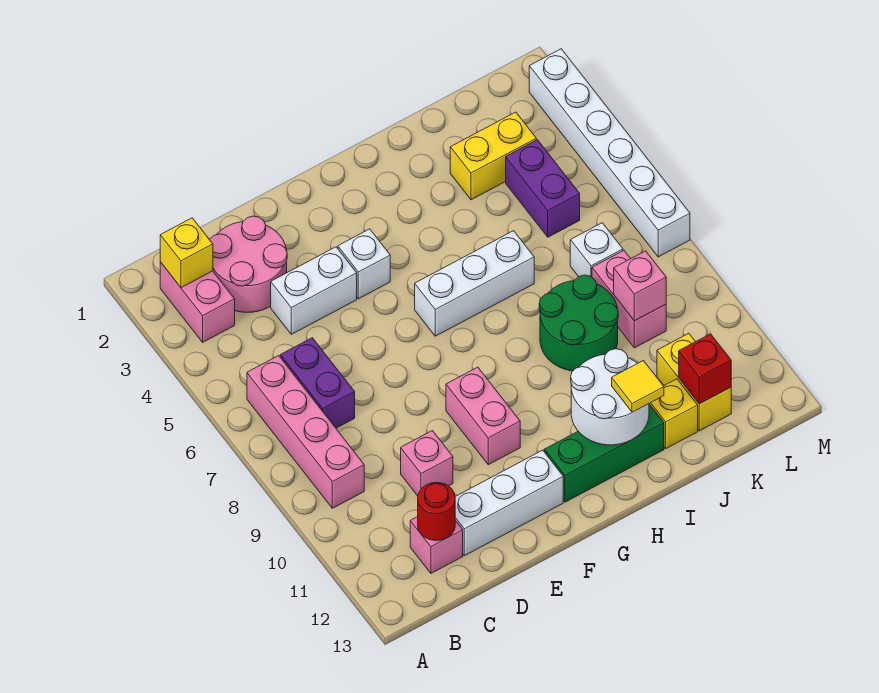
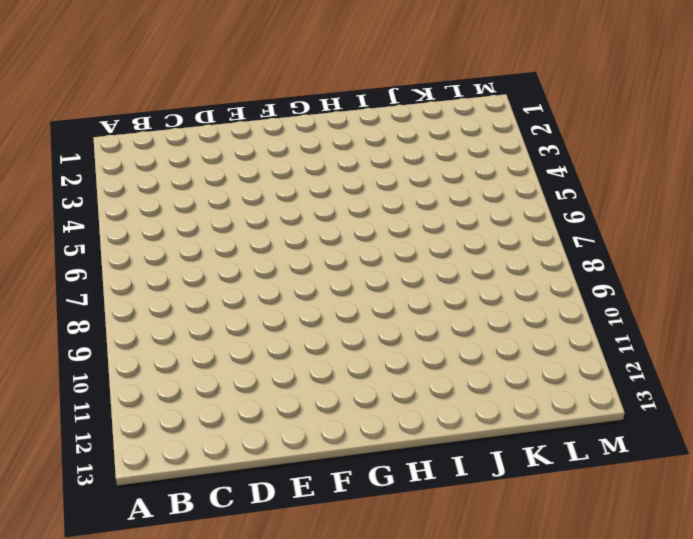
none -> pink 1x2 brick [160,262,235,342]
none -> pink 1x4 brick [247,356,364,508]
none -> pink 2x2 round brick [209,216,287,312]

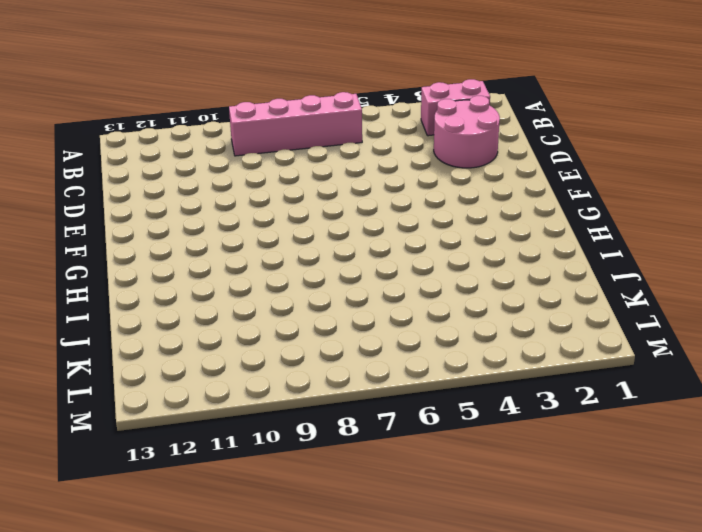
none -> purple 1x2 brick [280,338,355,428]
none -> pink 1x1 brick [410,517,463,573]
none -> white 1x2 brick [271,247,357,334]

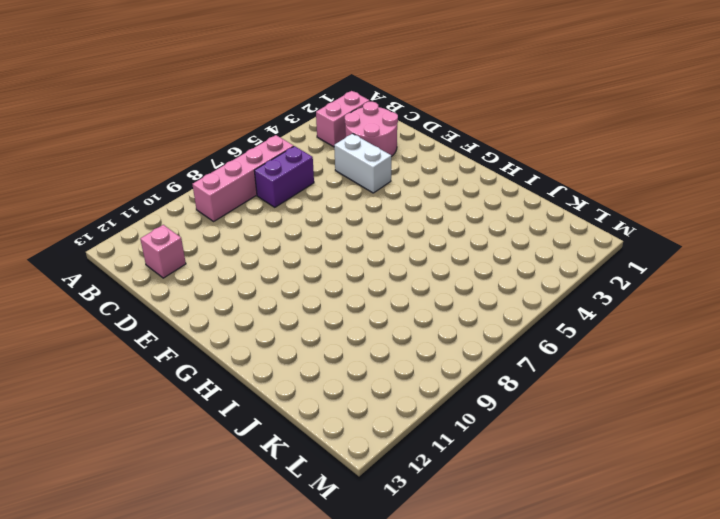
none -> pink 1x1 brick [401,431,453,496]
none -> white 1x3 brick [455,450,563,556]
none -> white 1x1 brick [338,229,390,299]

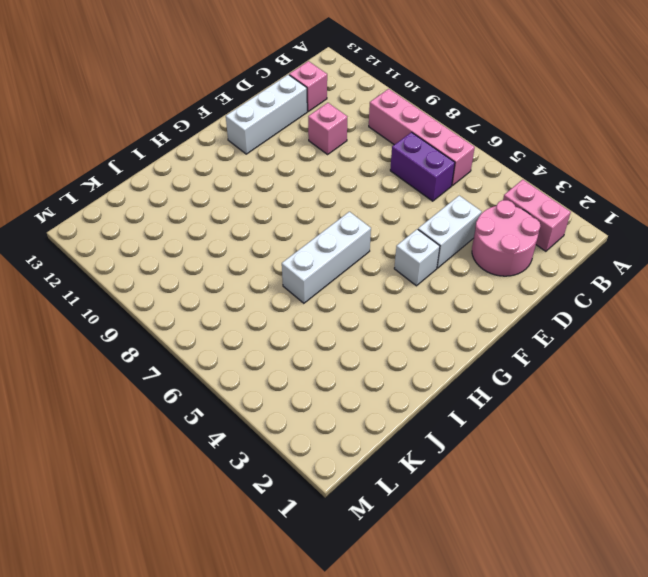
none -> pink 1x2 brick [446,367,520,465]
none -> green 1x3 brick [544,404,664,502]
none -> green 2x2 round brick [539,275,618,371]

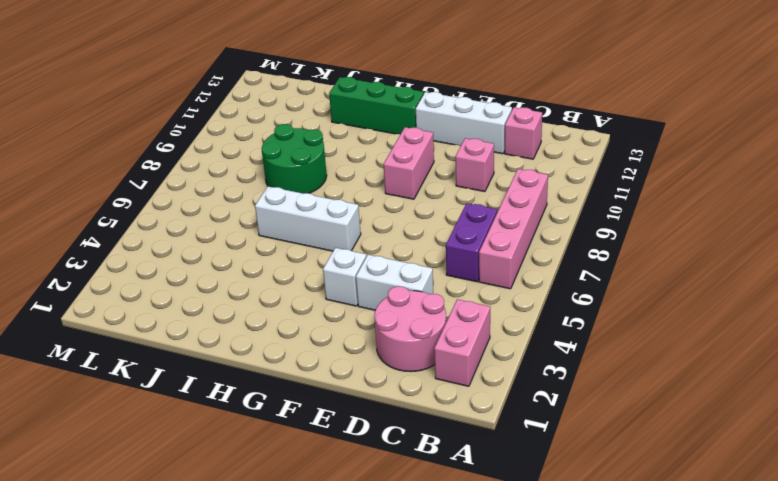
none -> yellow 1x2 brick [450,112,536,200]
none -> yellow 1x1 brick [649,379,698,448]
none -> purple 1x2 brick [506,140,580,237]

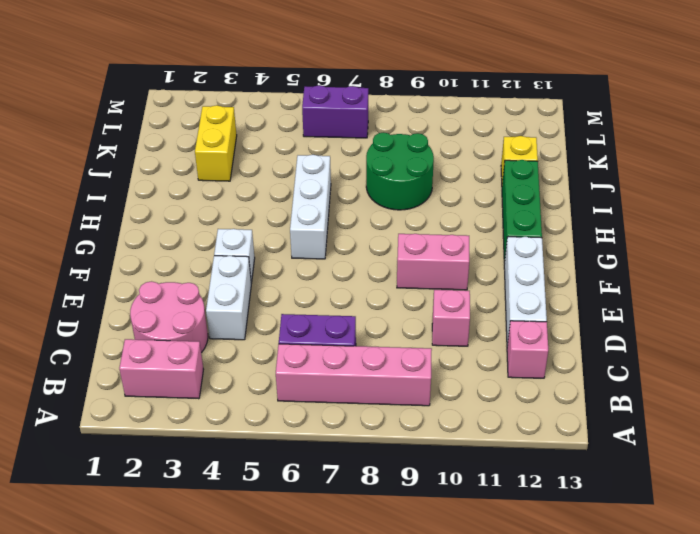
purple 1x2 brick [302,85,368,138] -> purple 1x2 brick moved to [506,140,580,237]
none -> white 1x1 brick [570,223,623,277]
none -> pink 1x2 brick [592,251,666,348]
none -> yellow 1x2 brick [657,333,731,431]

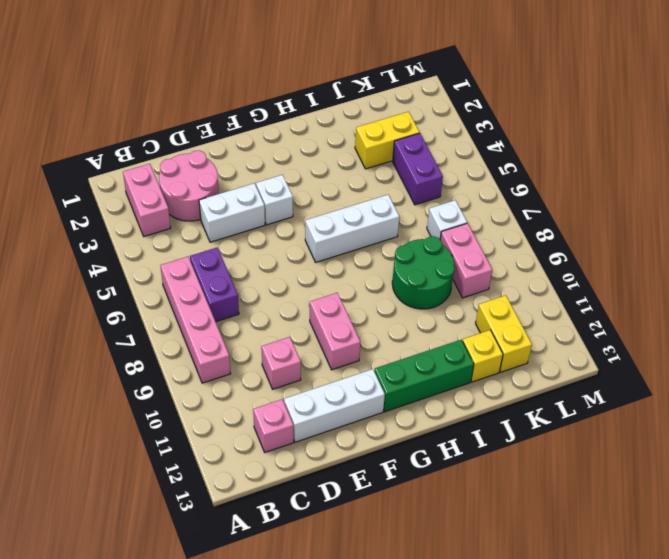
none -> white 1x6 brick [529,49,690,257]
none -> yellow 1x1 brick [160,218,213,288]
none -> red 1x1 round brick [418,482,455,541]

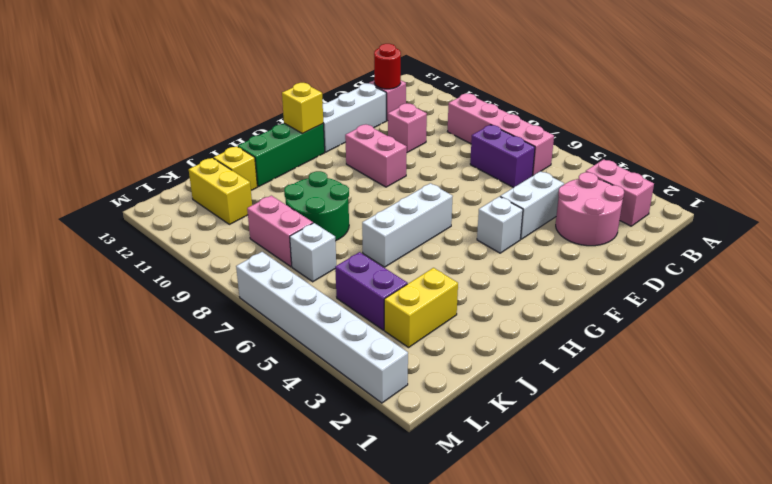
yellow 1x1 brick [282,83,323,134] -> yellow 1x1 brick moved to [160,218,213,288]
none -> white 2x2 round brick [571,349,649,445]
none -> pink 1x1 brick [614,251,666,321]
none -> red 1x1 brick [679,334,731,404]

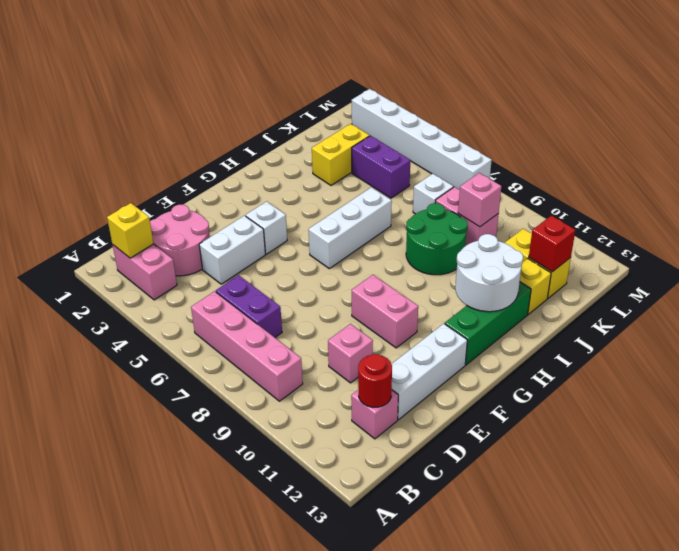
none -> yellow 1x1 tile [612,361,664,412]

